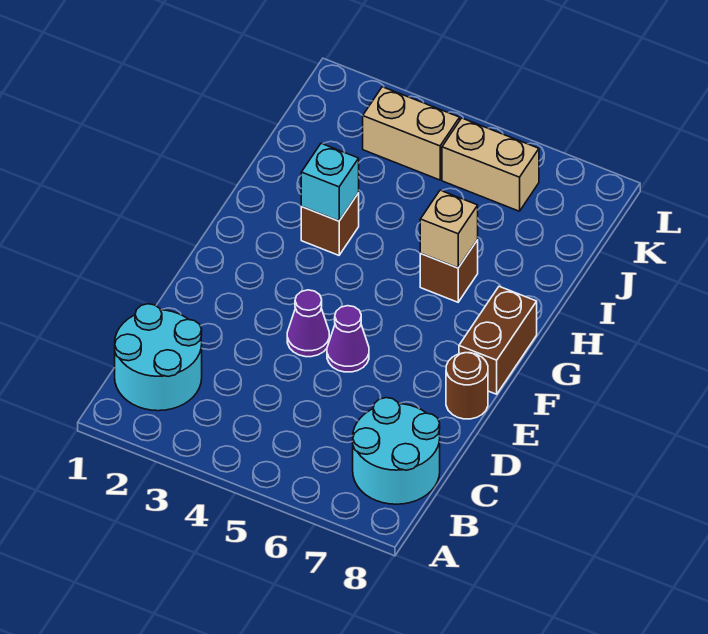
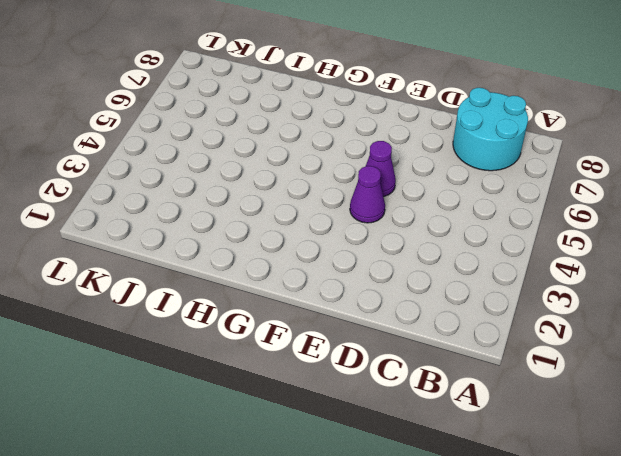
none -> cyan 2x2 round brick [115,304,202,411]
none -> brown 1x1 round brick [446,353,488,419]
none -> brown 1x2 brick [459,286,537,394]

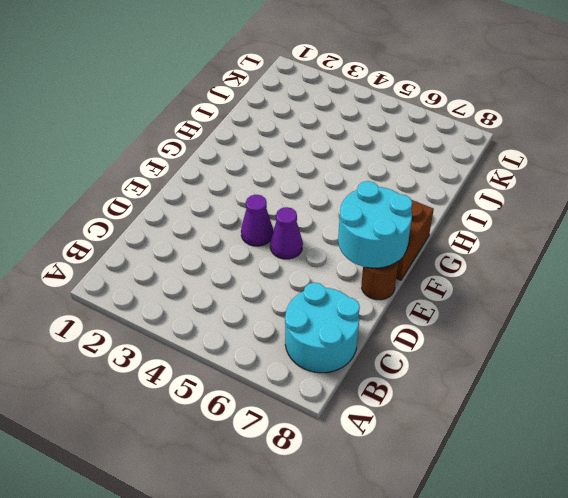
cyan 2x2 round brick [338,181,412,268] -> cyan 2x2 round brick moved to [115,304,202,411]
none -> brown 1x1 brick [301,193,359,255]
none -> brown 1x1 brick [420,240,478,302]
none -> tan 1x2 brick [363,87,460,180]

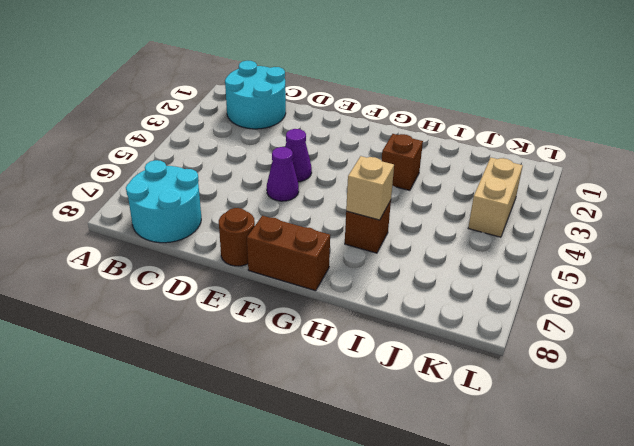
none -> tan 1x2 brick [442,118,539,211]
none -> cyan 1x1 brick [301,143,359,221]

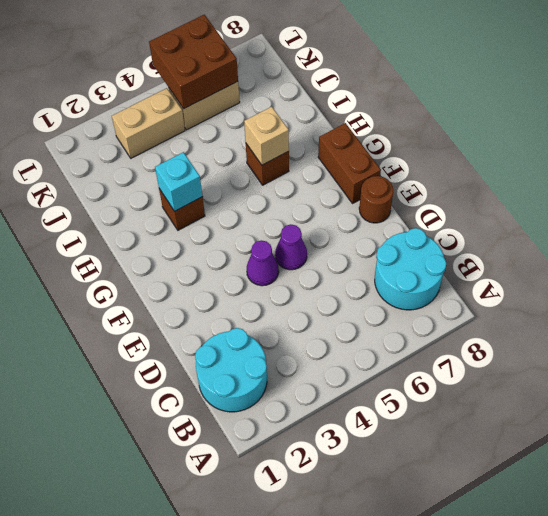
brown 2x2 brick [149,15,238,109] -> none

